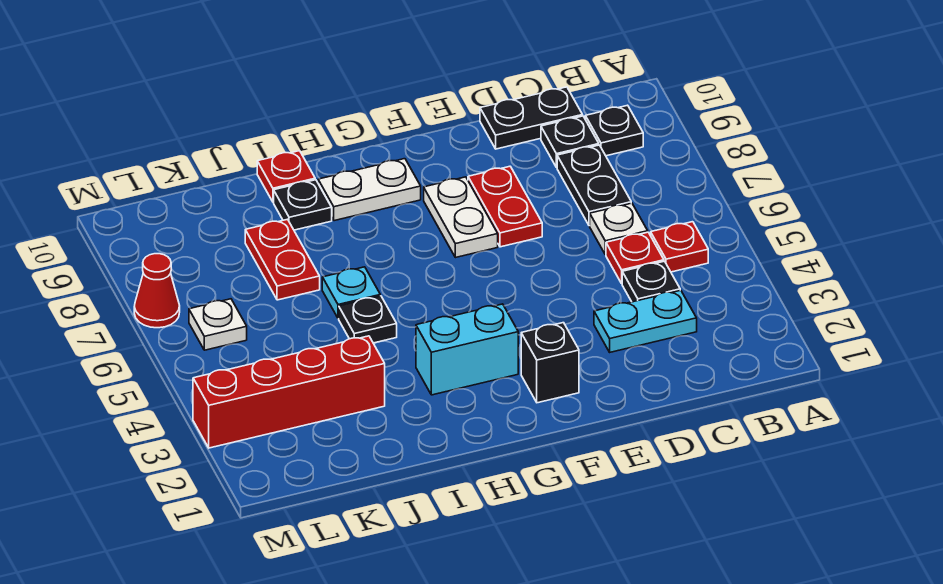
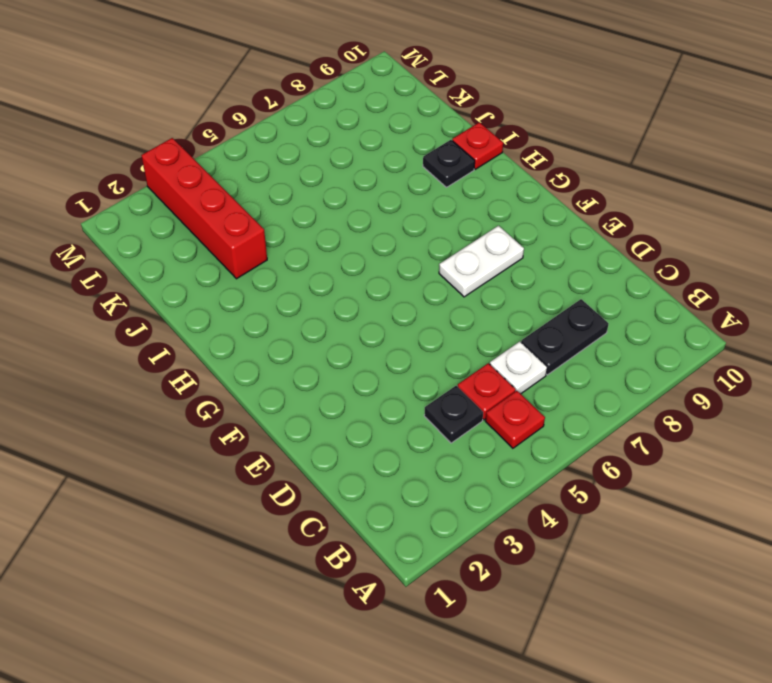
none -> black 1x1 plate [585,105,643,156]
none -> cyan 1x2 plate [594,290,697,352]
none -> black 1x1 plate [541,116,599,168]

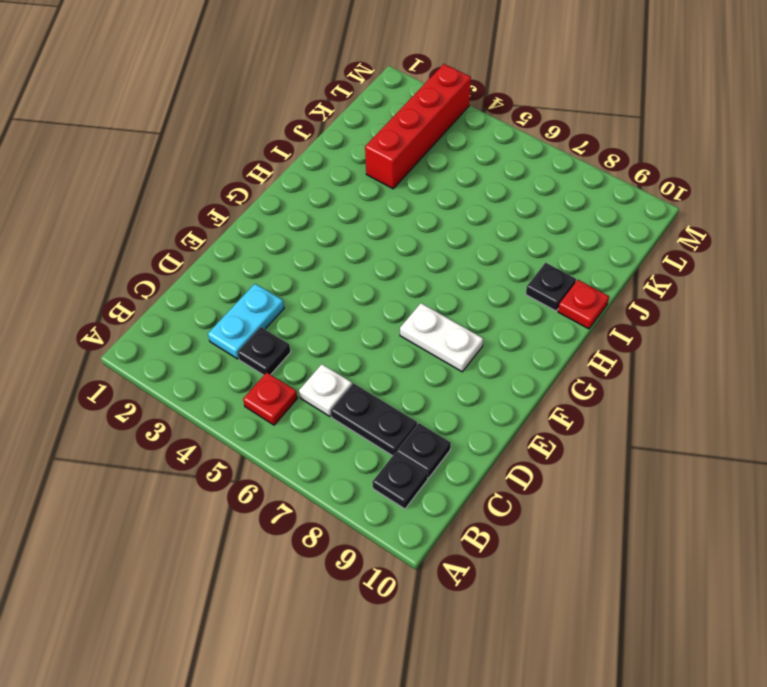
none -> red 1x1 plate [606,232,664,283]
none -> black 1x2 plate [480,87,583,149]
none -> red 1x2 plate [468,166,542,247]

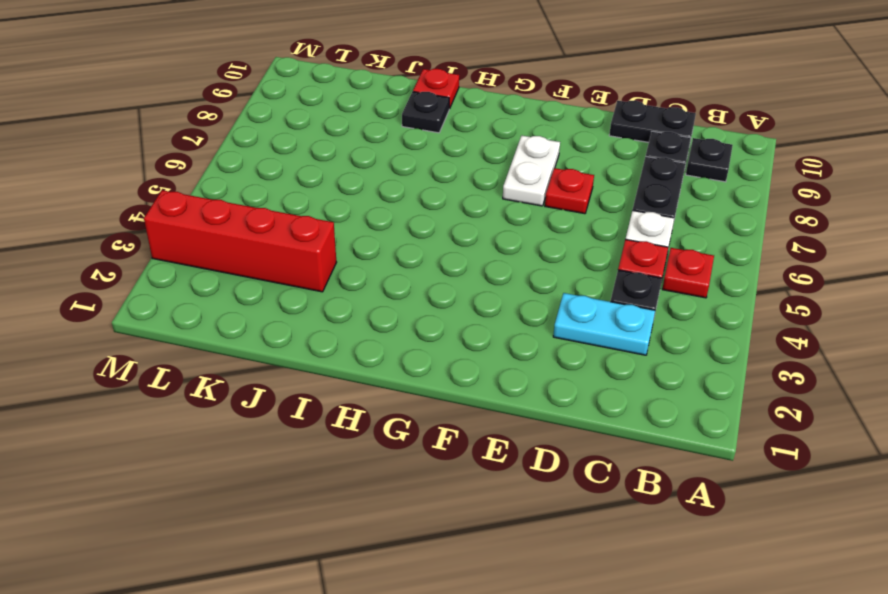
red 1x1 plate [545,168,594,214] -> red 1x2 plate [468,166,542,247]
none -> black 1x1 brick [521,323,579,403]
none -> cyan 1x2 brick [416,304,518,395]
none -> white 1x2 plate [318,159,421,221]

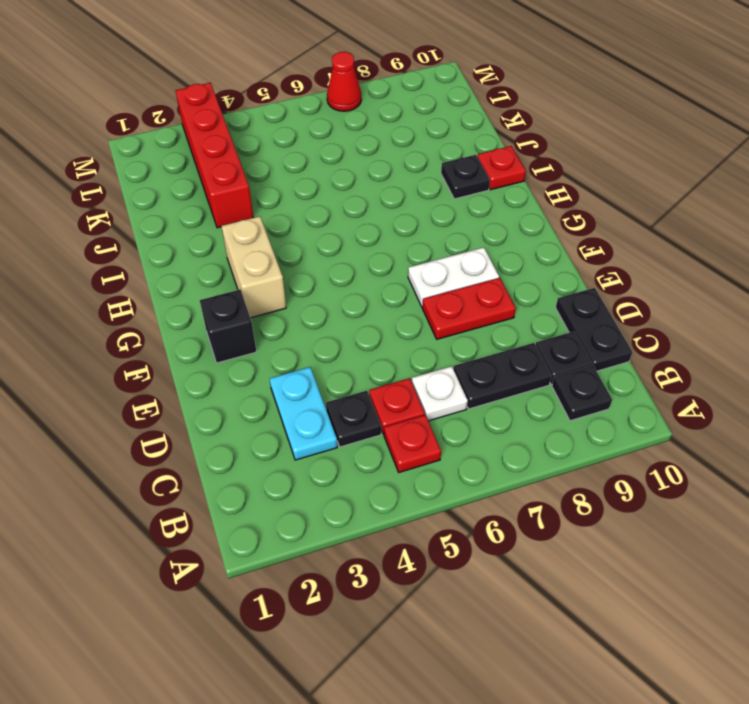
tan 1x2 brick [221,216,286,318] -> cyan 1x2 brick [416,304,518,395]
none -> white 1x2 plate [318,159,421,221]
none -> black 1x1 plate [339,296,397,343]
none -> cyan 1x1 plate [322,267,380,318]

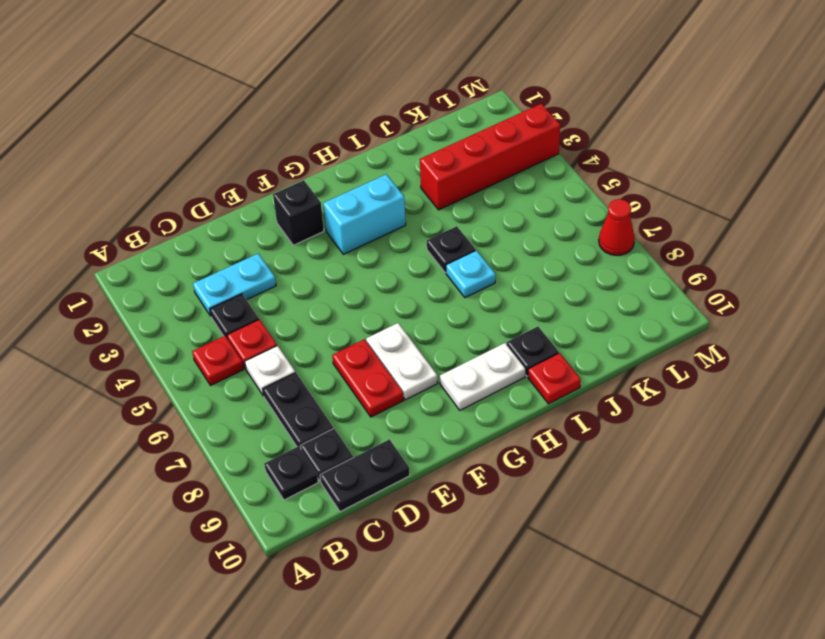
none -> red 1x2 plate [245,219,320,300]
none -> white 1x1 plate [189,299,247,350]

